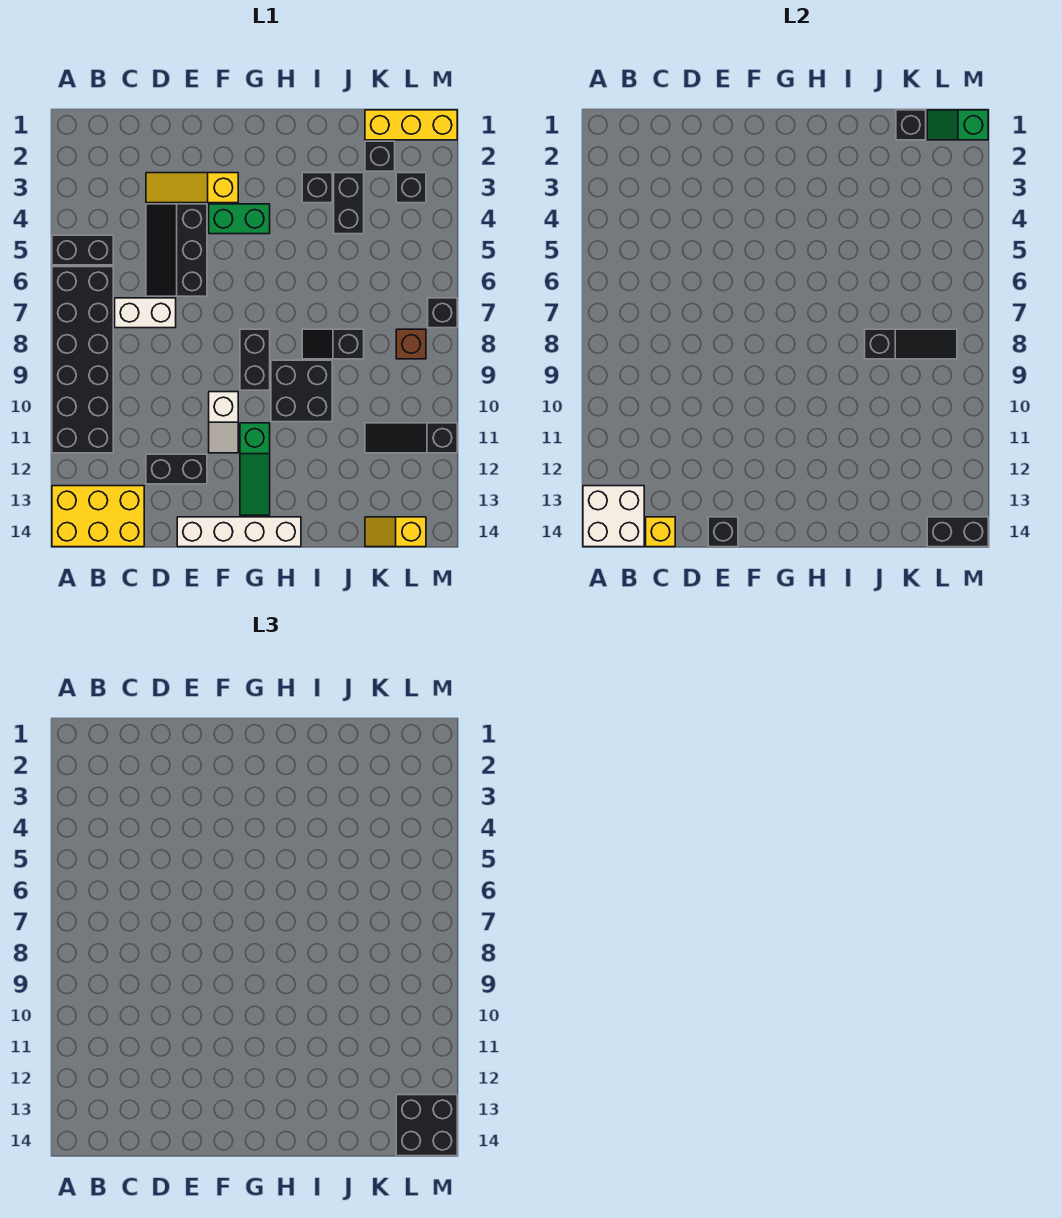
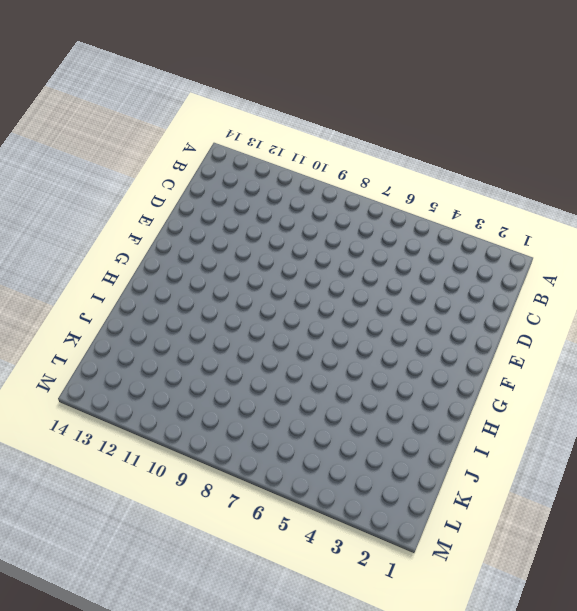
none -> black 1x2 brick [52,235,113,265]
none -> black 2x6 brick [52,267,113,453]
none -> yellow 2x3 brick [52,486,144,547]
none -> white 1x2 brick [115,298,176,328]

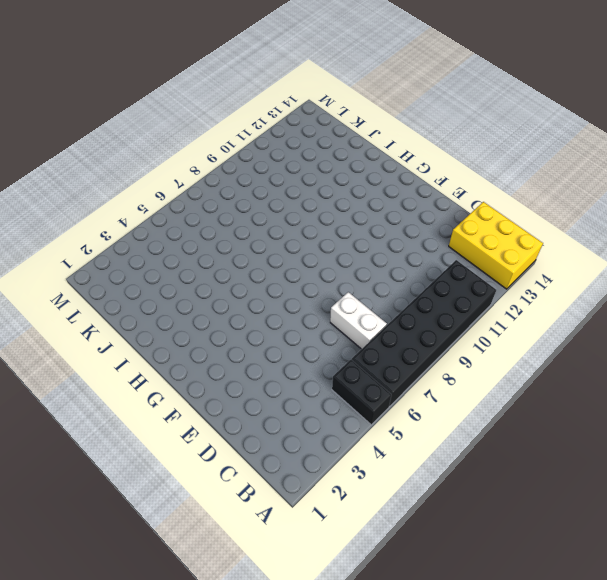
none -> yellow 1x3 slope [146,173,238,203]
none -> black 2x3 slope [146,204,207,296]
none -> black 1x2 brick [146,454,207,484]
none -> white 1x4 brick [177,517,301,547]

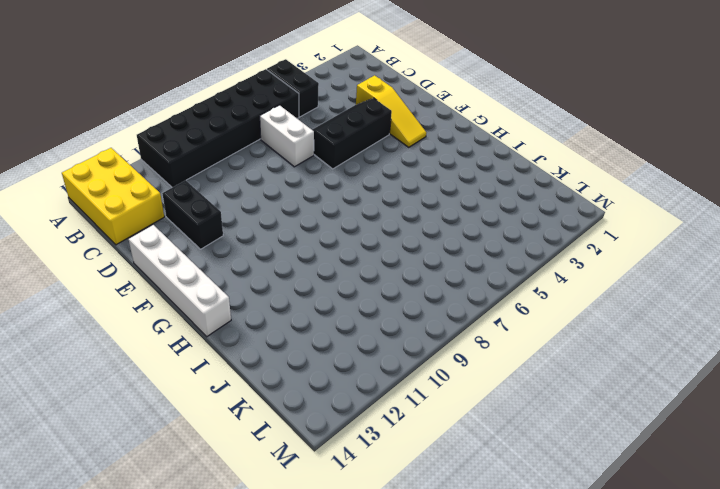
yellow 1x3 slope [356,75,426,147] -> yellow 1x3 slope turned to [146,173,238,203]
none -> green 1x2 brick [209,204,270,234]
none -> white 1x2 slope [209,392,238,453]
none -> black 1x2 brick [240,329,270,390]
none -> green 1x3 slope [240,423,270,515]

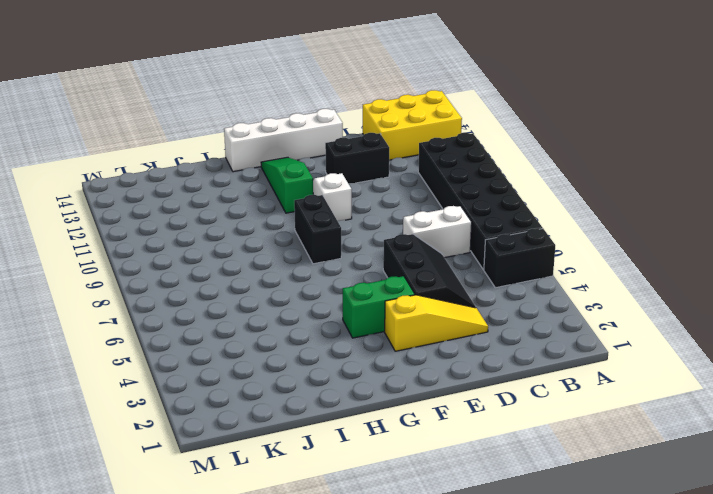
none -> black 2x2 brick [271,360,332,422]
none -> black 1x1 brick [302,173,332,203]
none -> black 1x2 slope [302,329,364,359]
none -> black 1x2 brick [334,173,364,234]

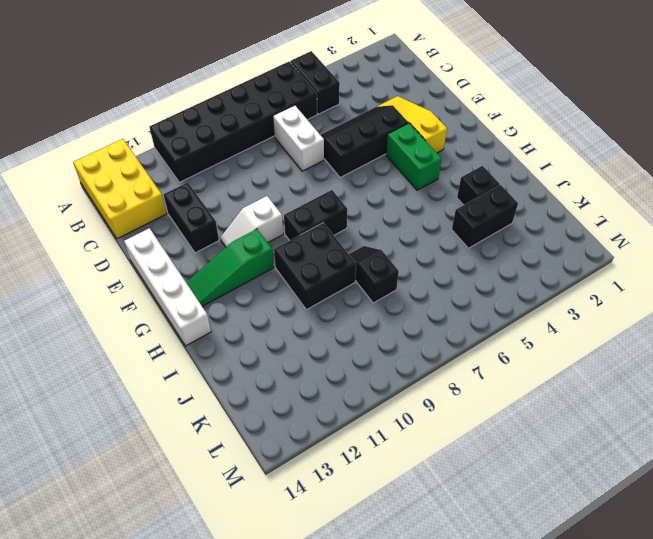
none -> yellow 1x3 brick [365,110,457,140]
none -> black 1x1 brick [365,141,395,171]
none -> black 1x3 slope [365,423,457,453]
none -> yellow 1x2 slope [365,517,426,547]

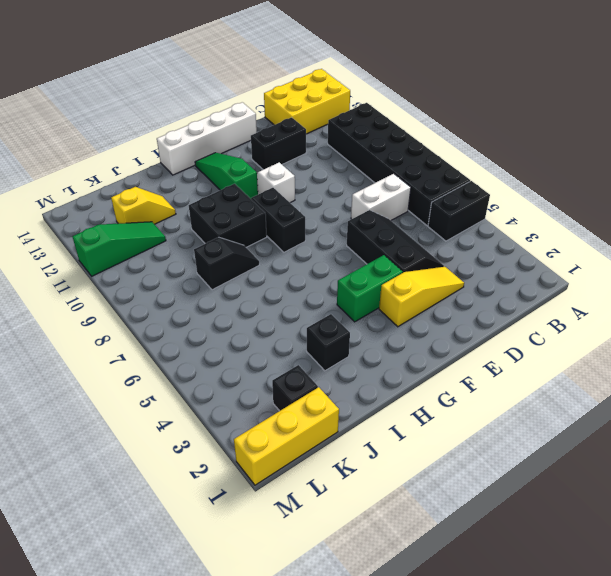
yellow 1x2 slope [111,187,176,224] -> yellow 1x2 slope moved to [365,517,426,547]
green 1x3 slope [72,222,166,276] -> black 1x3 slope [365,423,457,453]
none -> black 1x2 brick [334,173,364,234]
none -> black 1x1 brick [396,173,426,203]
none -> brown 1x1 brick [396,329,426,359]
none -> black 1x1 brick [428,298,457,328]

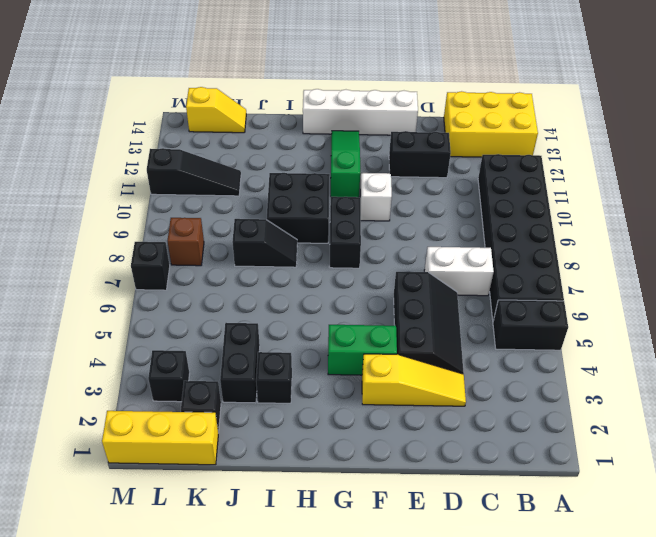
none -> white 2x2 brick [583,486,644,547]
none -> yellow 1x1 brick [646,517,675,547]
none -> black 1x1 brick [708,517,738,547]
none -> black 1x3 slope [865,329,957,359]

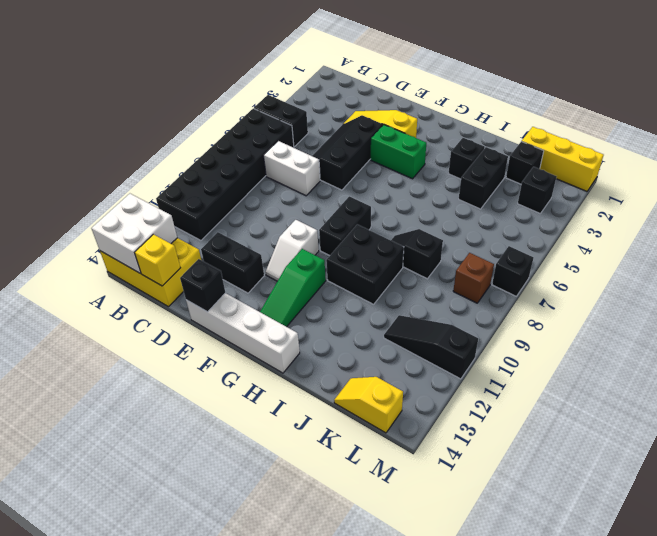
none -> black 1x3 slope [865,329,957,359]
none -> black 1x1 brick [896,110,926,140]
none -> green 1x2 slope [927,110,988,140]
none -> black 1x2 brick [927,517,988,547]

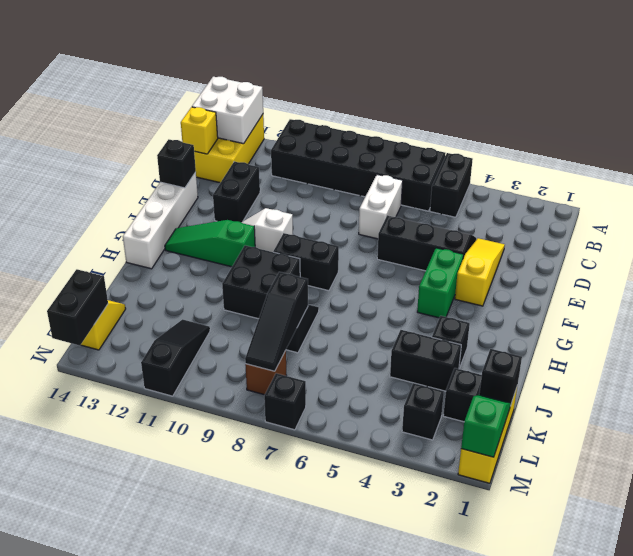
none -> black 2x2 brick [396,1095,457,1156]

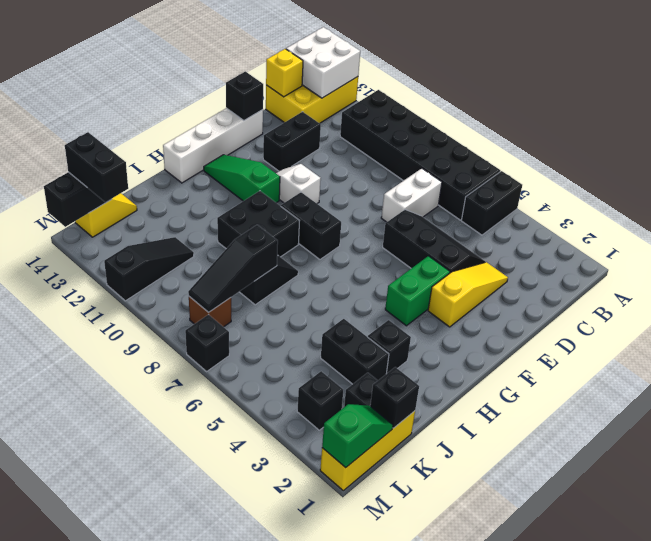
black 1x2 brick [65,132,128,202] -> black 2x2 brick [396,1095,457,1156]

